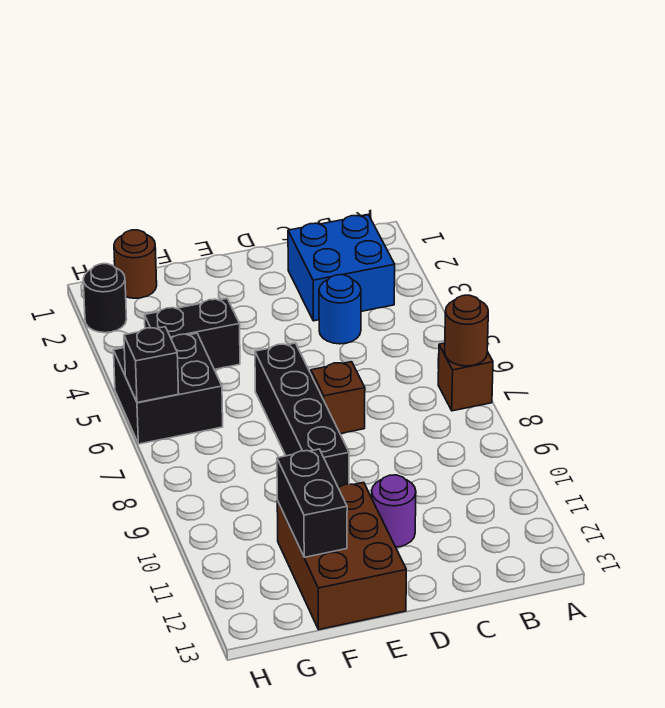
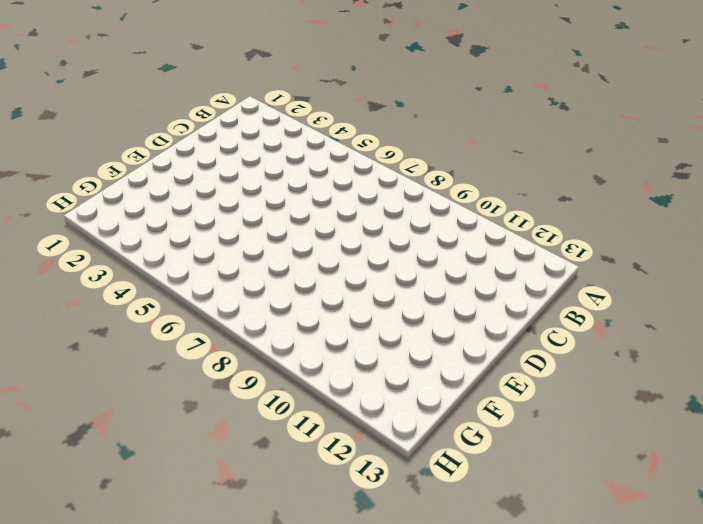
none -> brown 1x1 brick [438,343,493,411]
none -> blue 2x2 brick [288,215,395,321]
none -> blue 1x1 round brick [319,275,361,344]

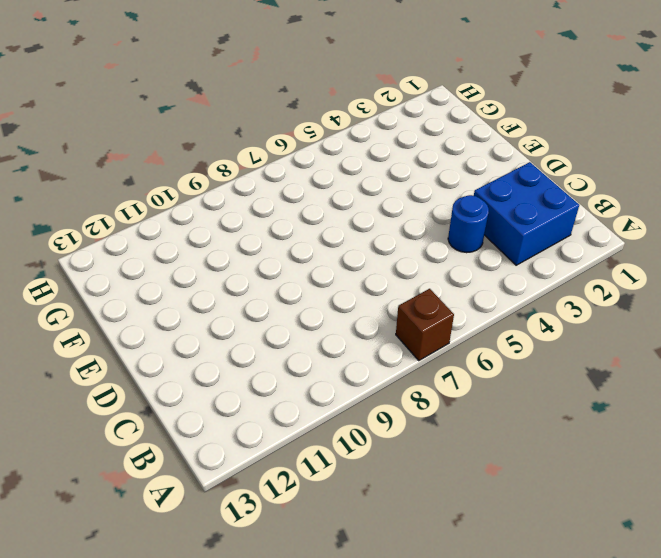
none -> brown 1x1 brick [311,362,365,434]
none -> purple 1x1 round brick [372,475,416,547]
none -> black 1x4 brick [255,343,349,488]

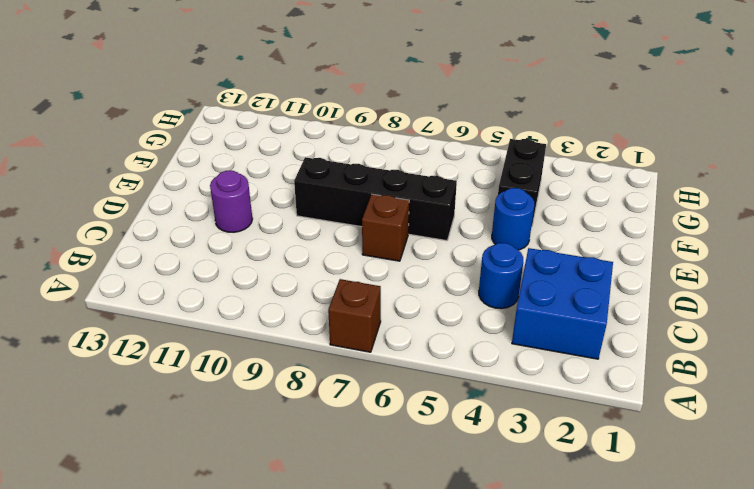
blue 1x1 round brick [492,188,534,250] -> none
none -> brown 2x3 brick [277,482,406,630]
none -> brown 1x1 round brick [114,230,157,298]
none -> black 2x2 brick [114,333,223,444]

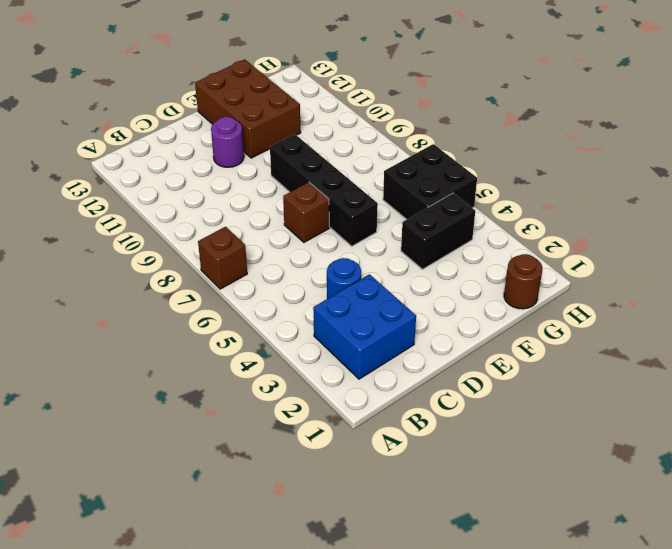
none -> black 1x1 round brick [83,264,127,333]
none -> brown 1x1 round brick [445,295,488,366]
none -> black 1x2 brick [277,449,347,557]

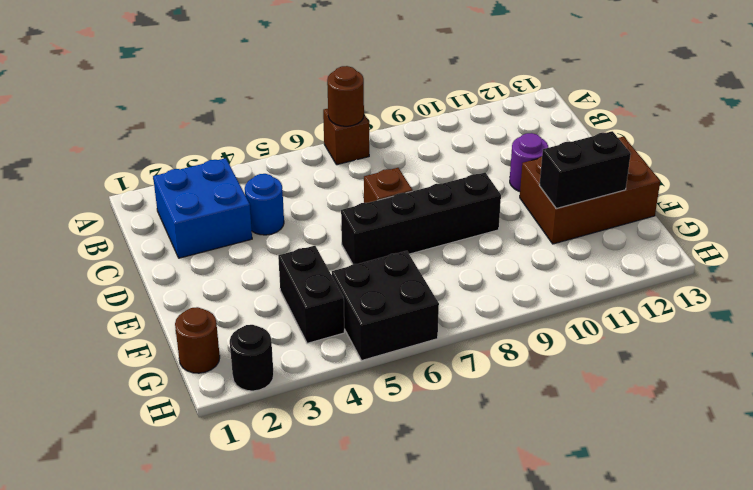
none -> black 1x1 brick [124,327,179,403]

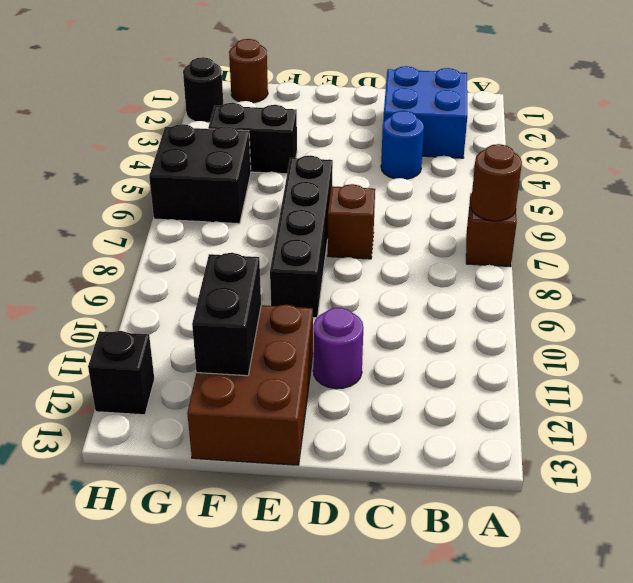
black 1x1 brick [88,331,154,415] -> black 1x1 brick moved to [124,327,179,403]

